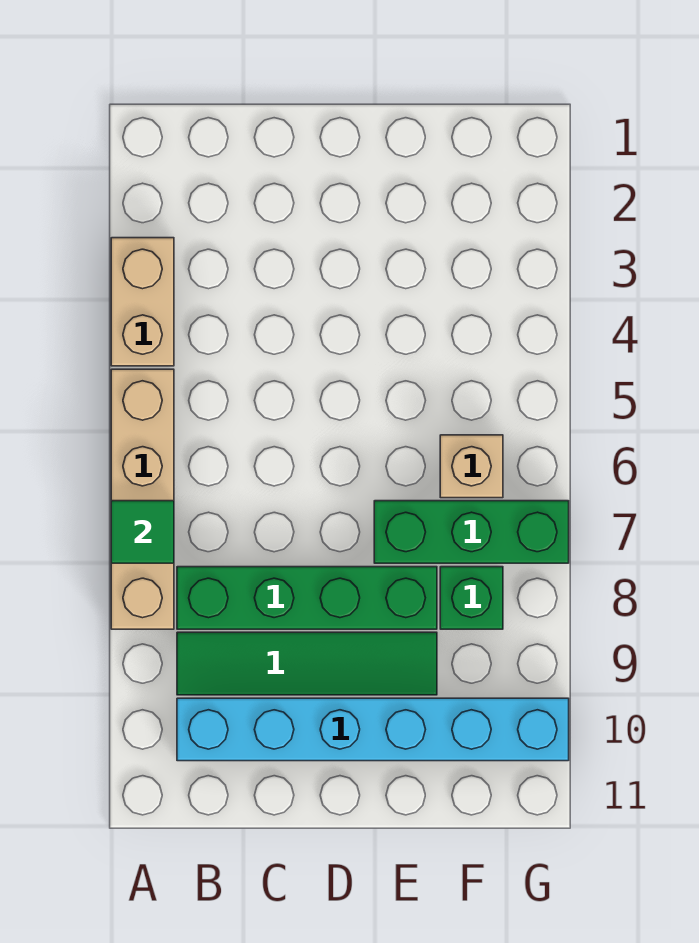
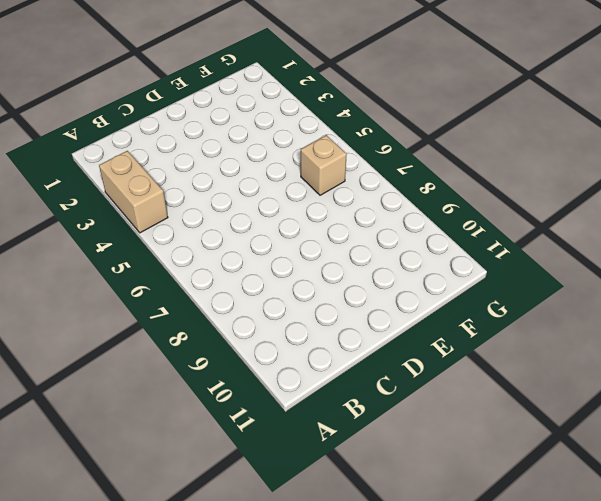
none -> tan 1x4 brick [111,369,174,629]
none -> green 1x4 brick [177,567,437,629]

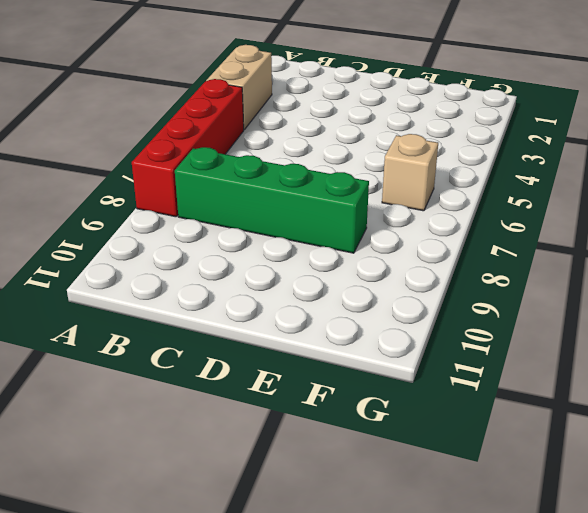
red 1x4 brick [132,79,244,217] -> tan 1x4 brick [111,369,174,629]
none -> green 1x4 tile [177,632,437,695]
none -> cyan 1x6 brick [177,698,569,761]

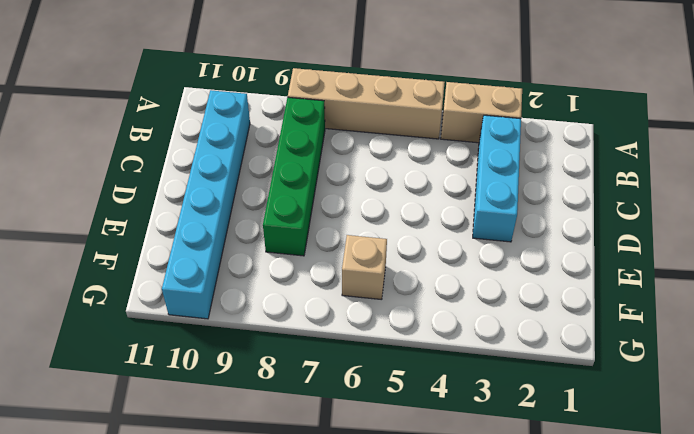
cyan 1x3 brick [473,115,521,242] -> none
none -> green 1x4 tile [177,632,437,695]
none -> green 1x3 brick [374,501,569,563]

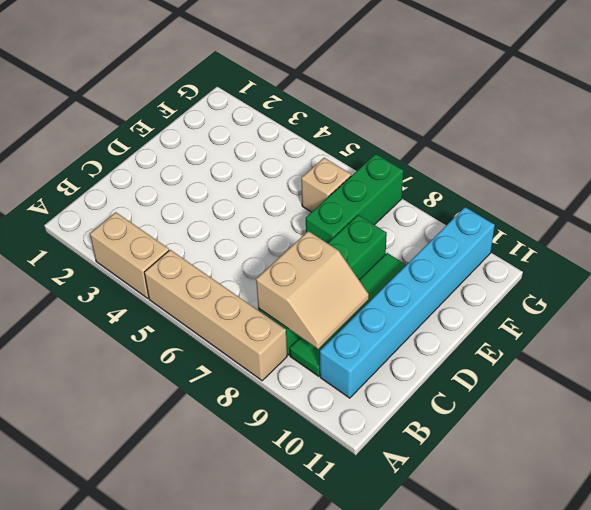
tan 2x2 slope [256,231,369,349] -> none
none -> green 1x1 brick [440,567,503,629]
none -> green 1x1 tile [111,501,174,563]

